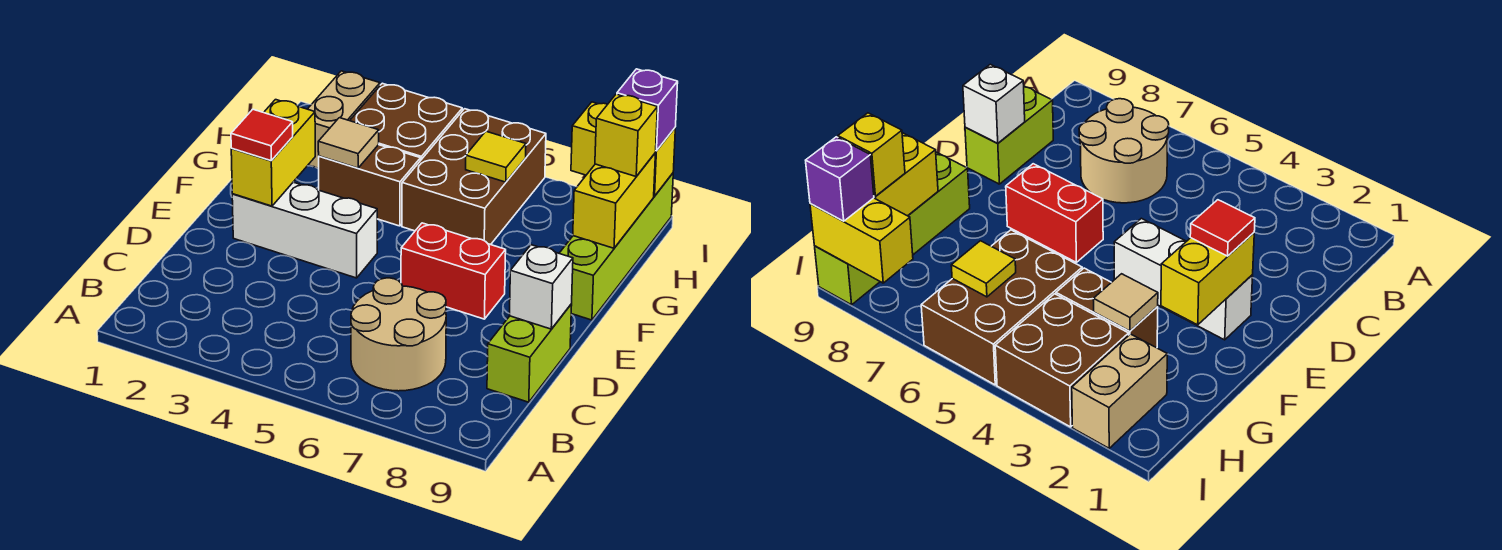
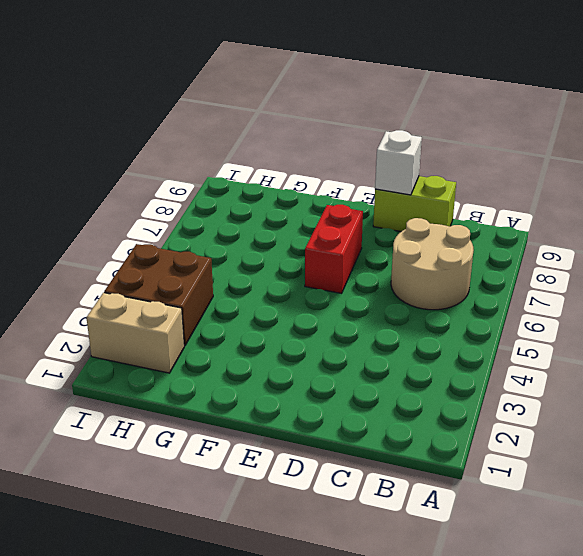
none -> white 1x3 brick [232,182,377,278]
none -> lime 1x4 brick [559,173,673,320]
none -> brown 1x2 brick [319,145,421,226]

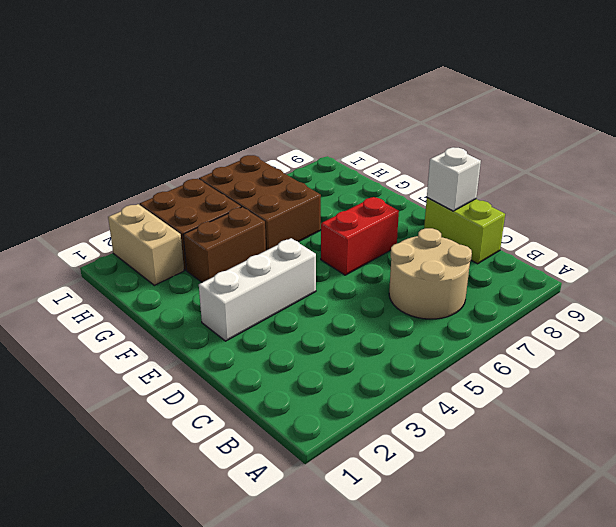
none -> lime 1x4 brick [559,173,673,320]
none -> yellow 1x2 brick [231,100,315,206]
none -> tan 1x1 tile [318,118,379,168]

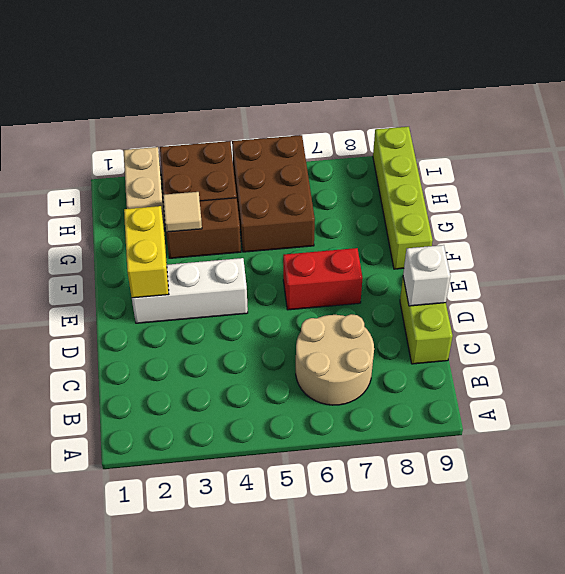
none -> yellow 1x2 brick [573,154,655,248]
none -> yellow 1x1 tile [466,131,526,182]
none -> yellow 1x2 brick [571,102,675,196]

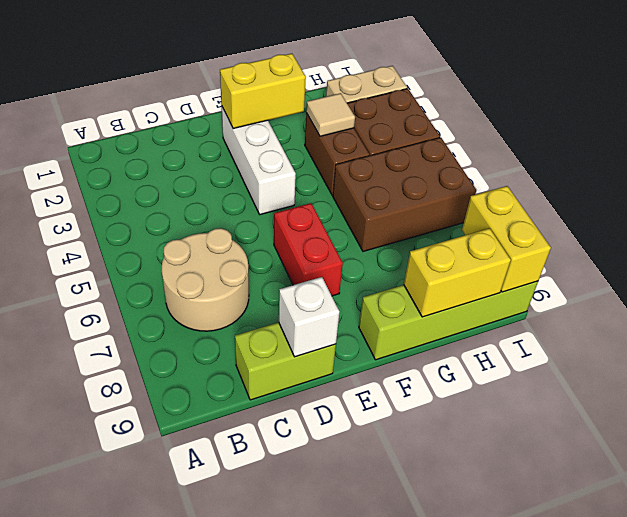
none -> yellow 1x1 tile [466,131,526,182]
none -> red 1x1 tile [231,109,293,161]
none -> yellow 1x1 brick [595,94,657,176]

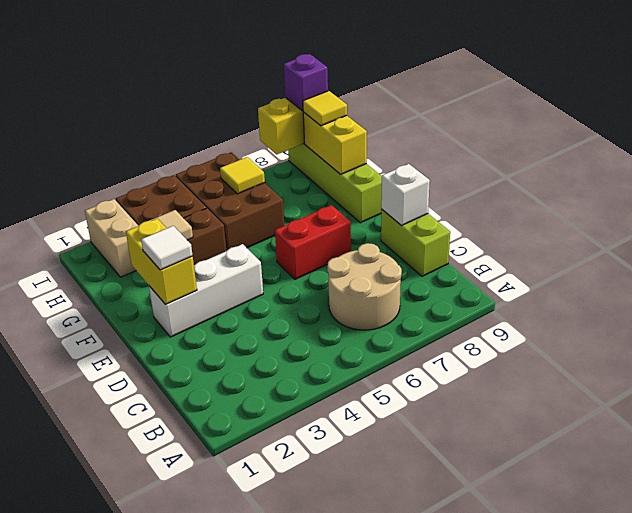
white 1x1 tile [141,226,193,270] -> red 1x1 tile [231,109,293,161]
yellow 1x1 tile [303,91,347,126] -> yellow 1x1 brick [595,94,657,176]

